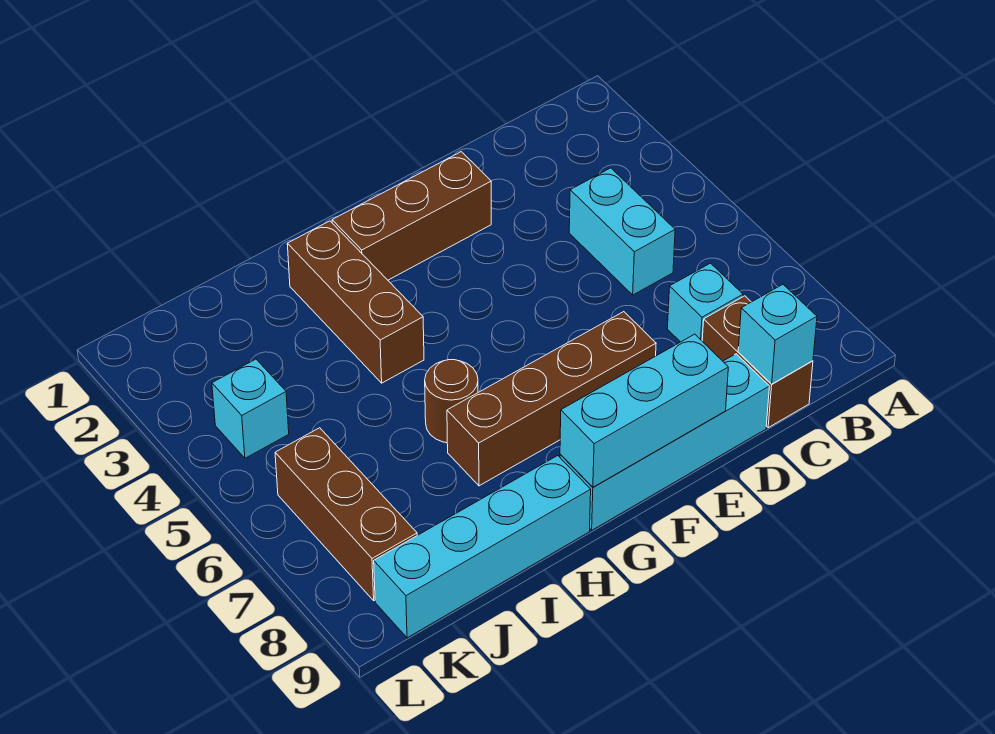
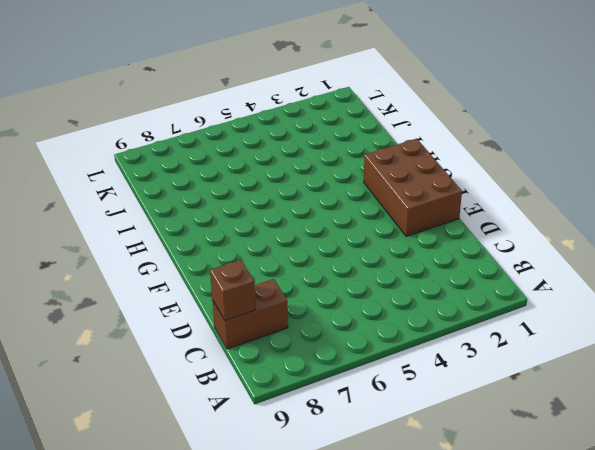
brown 1x1 brick [210,260,256,321] -> cyan 1x1 brick [738,285,817,384]
brown 2x3 brick [364,139,462,236] -> brown 1x3 brick [332,152,491,280]
none -> cyan 1x2 brick [569,168,675,295]
none -> cyan 1x1 brick [667,263,743,342]
none -> cyan 1x4 brick [560,354,769,530]

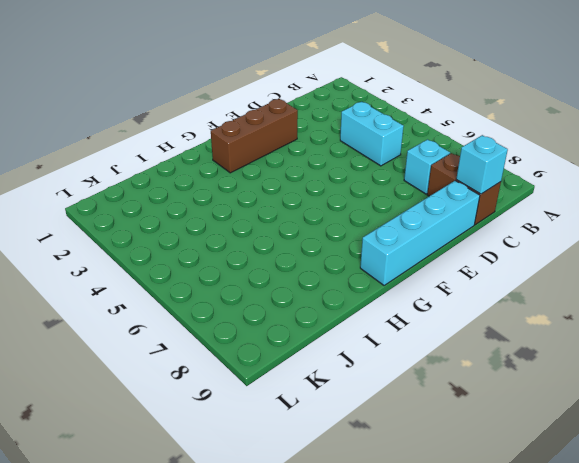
none -> brown 1x4 brick [447,312,656,486]
none -> brown 1x3 brick [287,221,424,383]
none -> brown 1x1 round brick [425,360,478,443]

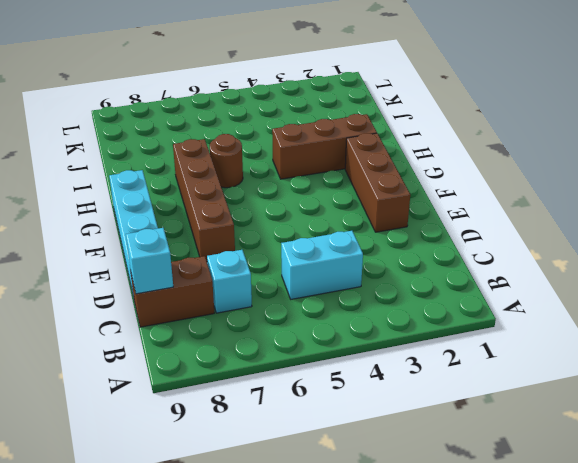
none -> cyan 1x4 brick [374,456,591,638]
none -> cyan 1x1 brick [212,359,289,458]
none -> brown 1x3 brick [275,428,417,601]

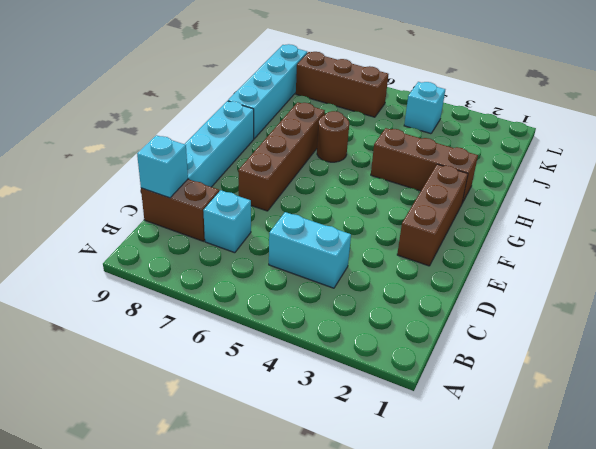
none -> cyan 1x3 brick [560,334,728,487]

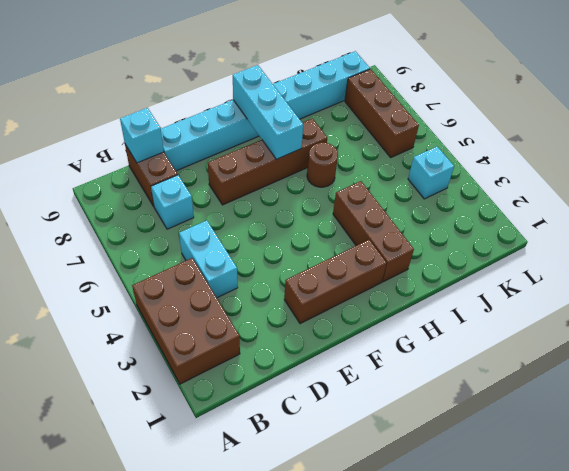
brown 2x3 brick [132,258,240,384] -> none
cyan 1x3 brick [233,65,303,159] -> cyan 1x3 brick turned to [560,334,728,487]

